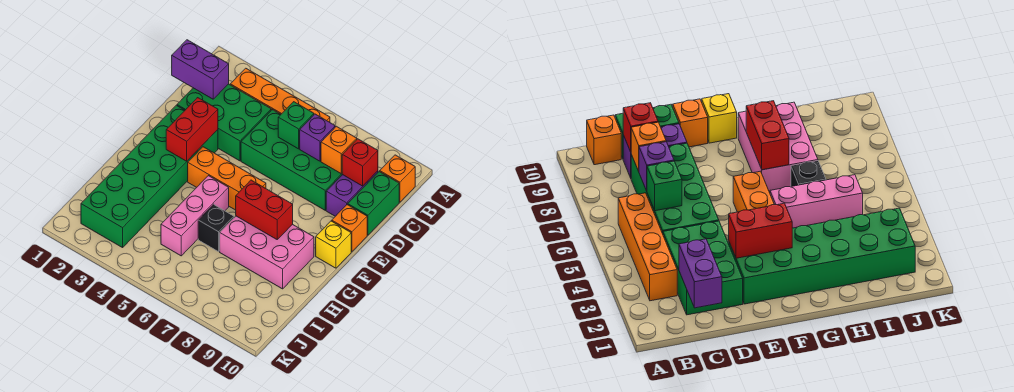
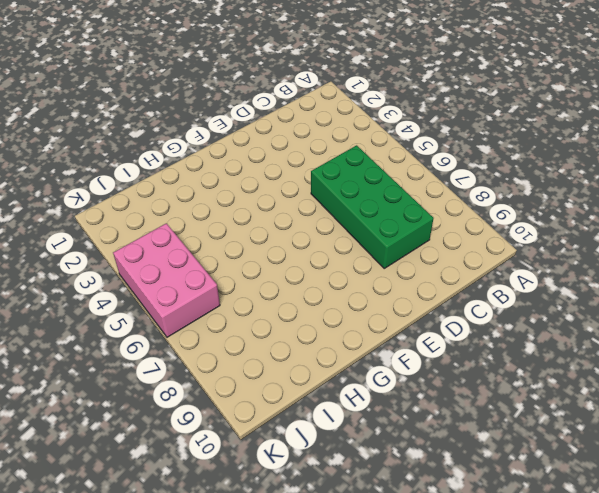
pink 2x3 brick [113,223,220,337] -> pink 2x3 brick moved to [220,216,314,289]
none -> orange 1x4 brick [230,68,330,122]
none -> orange 1x1 brick [380,155,415,202]
none -> green 2x3 brick [177,84,271,161]

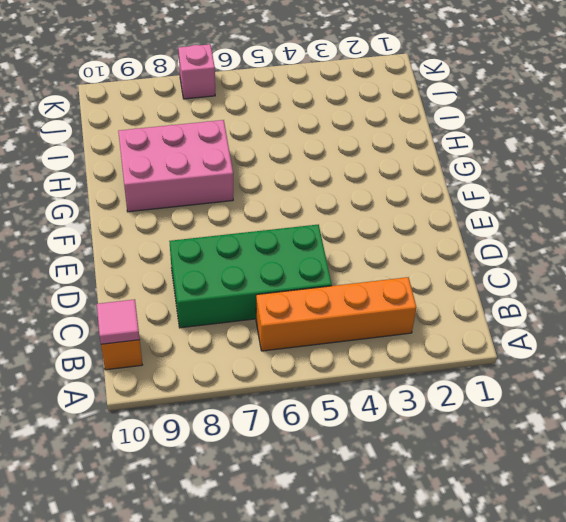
pink 1x1 tile [97,299,140,344] -> none
pink 1x1 brick [178,44,215,99] -> none
none -> green 2x3 brick [177,84,271,161]
none -> purple 1x2 brick [326,171,378,216]
none -> green 1x2 brick [348,171,399,235]

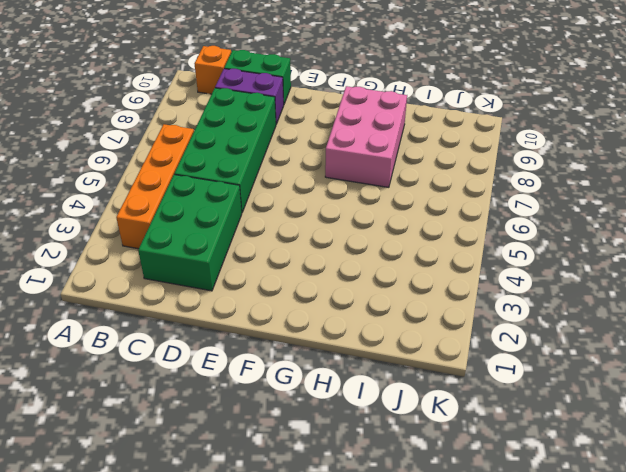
none -> green 2x6 brick [81,105,218,248]
none -> orange 1x1 brick [332,205,367,252]
none -> orange 1x3 brick [188,147,266,210]

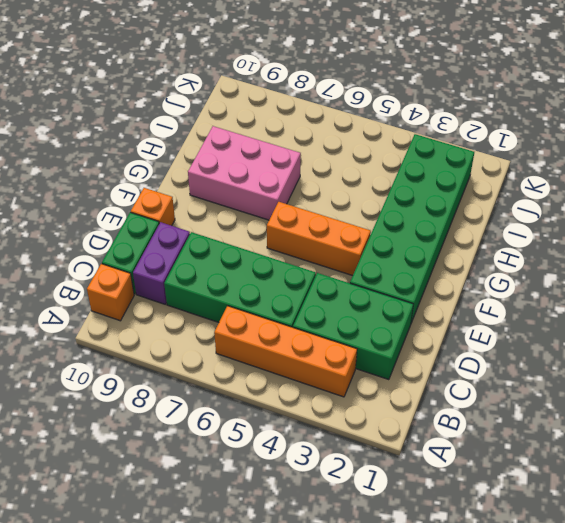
none -> yellow 1x1 brick [316,221,351,268]
none -> pink 1x3 brick [161,176,229,256]
none -> black 1x1 brick [198,204,234,252]

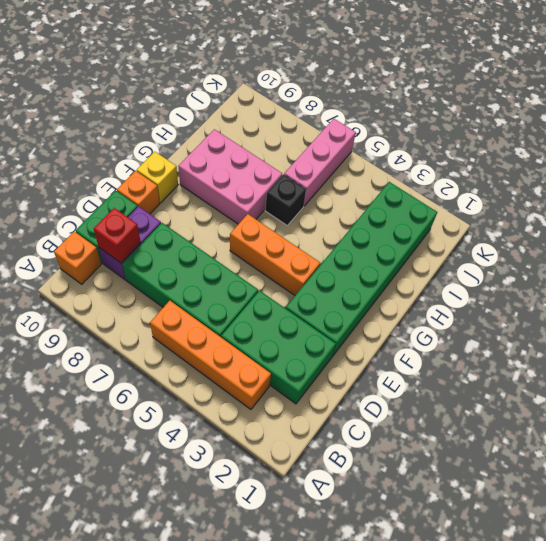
pink 1x3 brick [284,119,356,206] -> pink 1x3 brick moved to [161,176,229,256]
none -> purple 1x2 brick [172,40,229,99]
none -> green 1x1 brick [278,102,314,149]
none -> purple 1x1 brick [300,114,335,161]

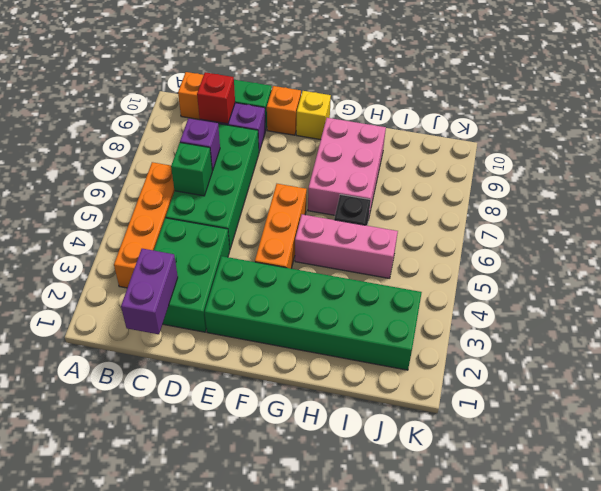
none -> orange 1x1 brick [321,126,357,174]
none -> red 1x2 brick [166,98,218,161]
none -> red 1x2 brick [236,180,293,239]

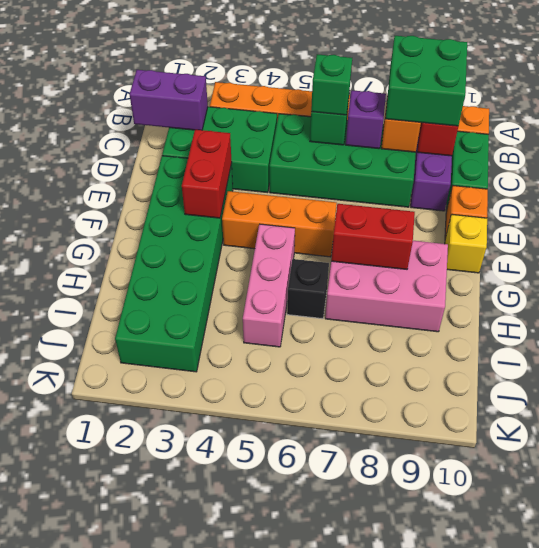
green 2x2 brick [385,36,467,126] -> none
green 1x1 brick [311,54,352,115] -> none

